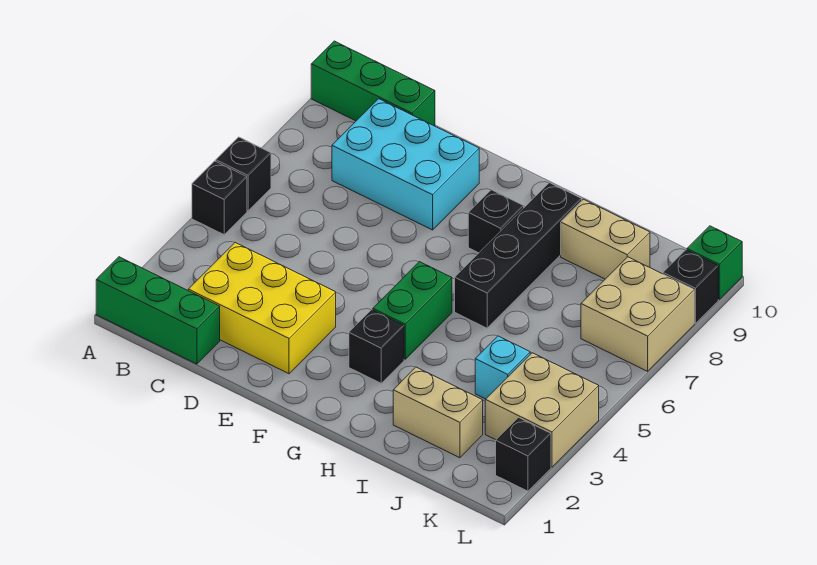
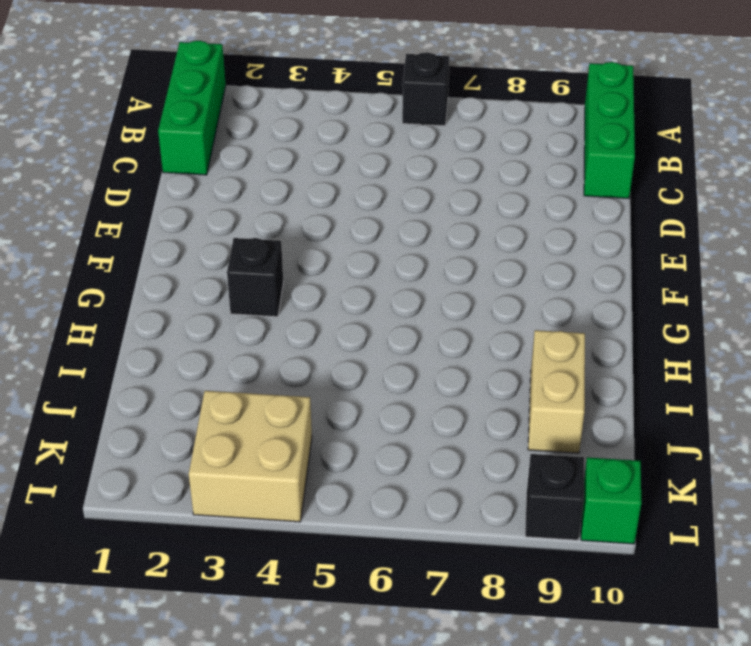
none -> black 1x1 brick [192,161,247,234]
none -> yellow 2x3 brick [188,243,336,374]
none -> cyan 2x3 brick [332,99,479,230]

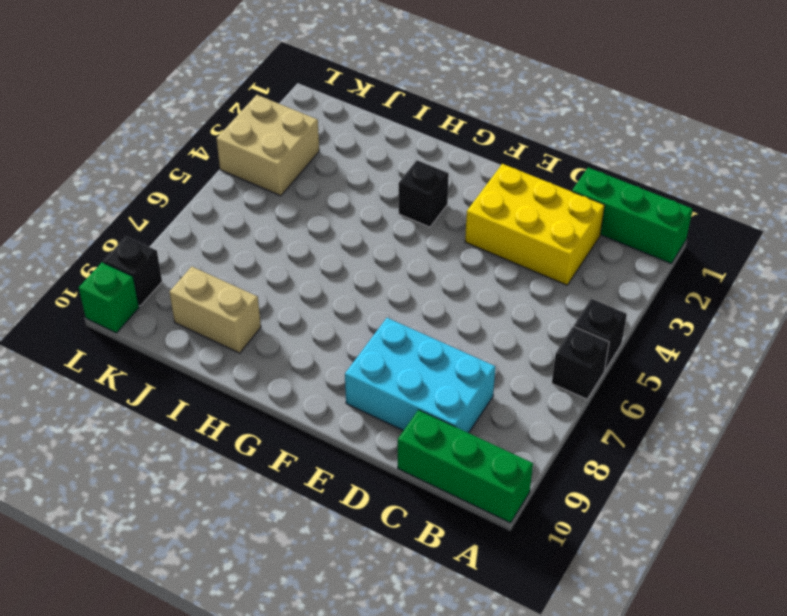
none -> green 1x2 brick [373,262,452,359]
none -> black 1x1 brick [468,190,524,253]
none -> black 1x4 brick [455,183,582,328]

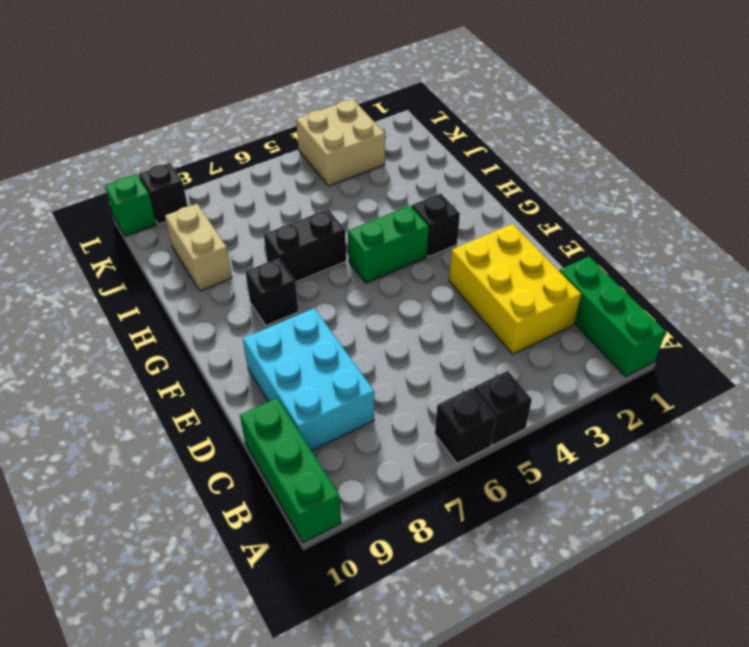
black 1x2 brick [264,209,346,282] -> black 1x4 brick [455,183,582,328]
none -> tan 1x2 brick [393,367,483,458]
none -> cyan 1x1 brick [475,336,530,399]
none -> tan 2x2 brick [581,257,694,371]

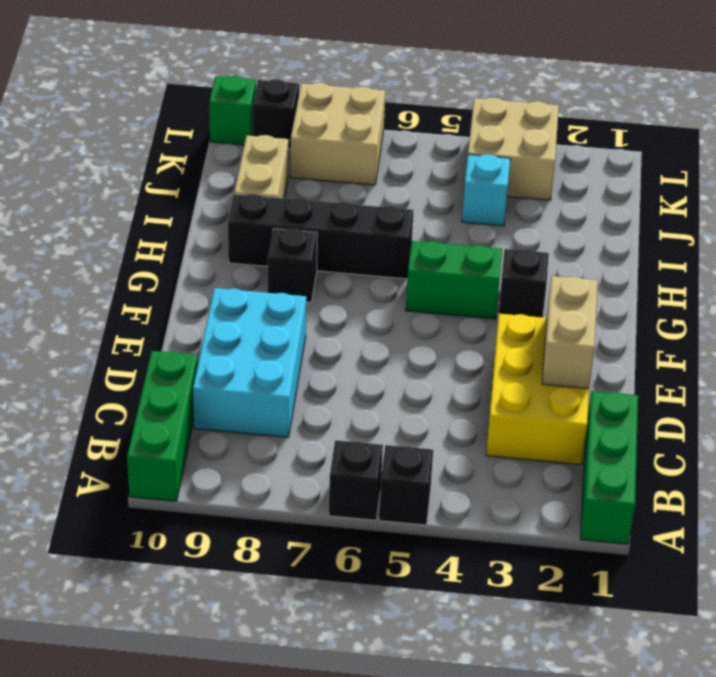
tan 1x2 brick [542,276,598,389] -> tan 1x2 brick moved to [393,367,483,458]
none -> black 1x1 brick [496,418,551,491]

